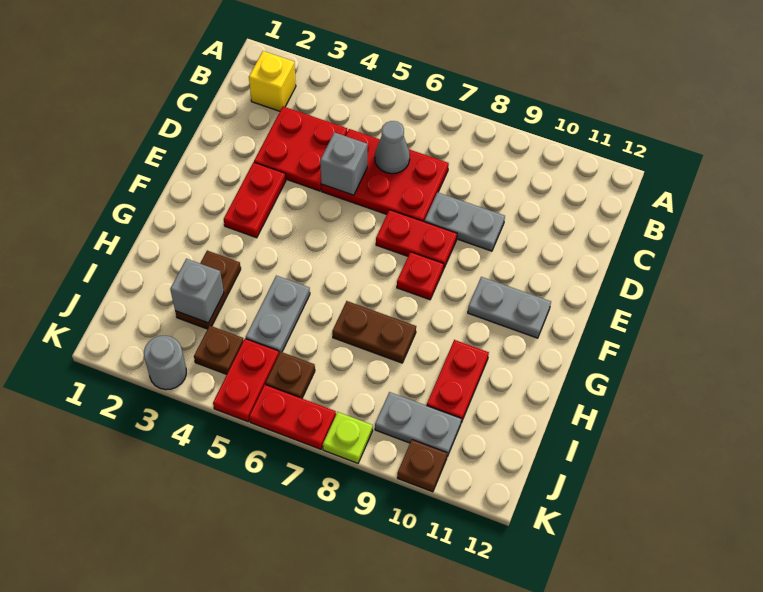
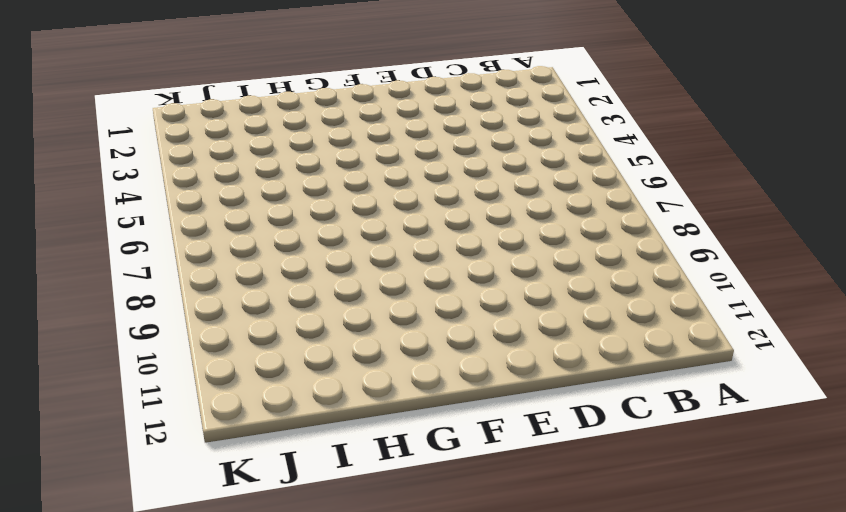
none -> yellow 1x1 brick [249,51,296,111]
none -> red 2x2 plate [254,106,347,191]
none -> red 2x3 plate [321,129,449,222]

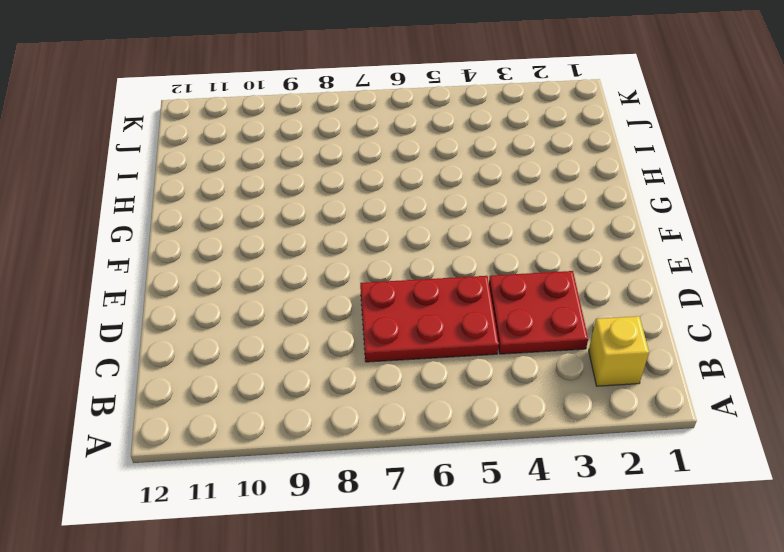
none -> grey 1x2 plate [425,192,505,251]
none -> red 1x2 plate [224,162,286,238]
none -> red 1x2 plate [376,210,457,269]

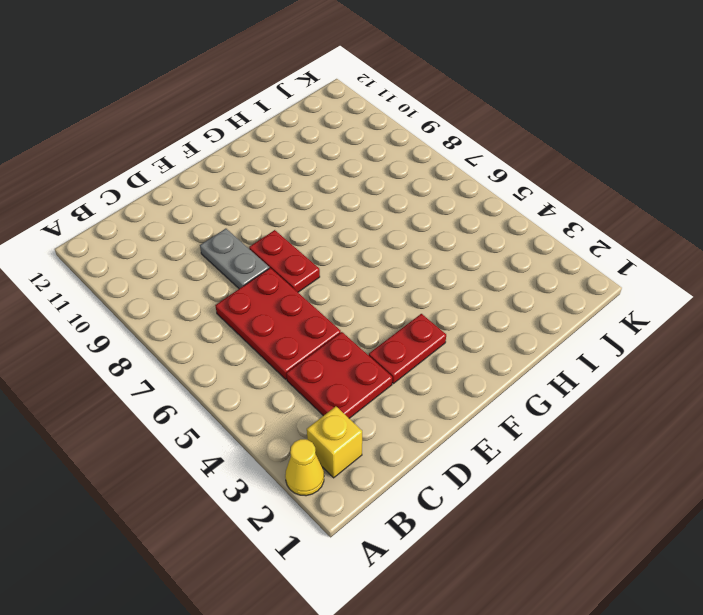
yellow 1x1 cone [285,439,324,496] -> none
none -> red 1x1 plate [397,252,444,300]
none -> grey 1x2 plate [468,277,551,338]
none -> brown 1x2 plate [175,251,241,329]

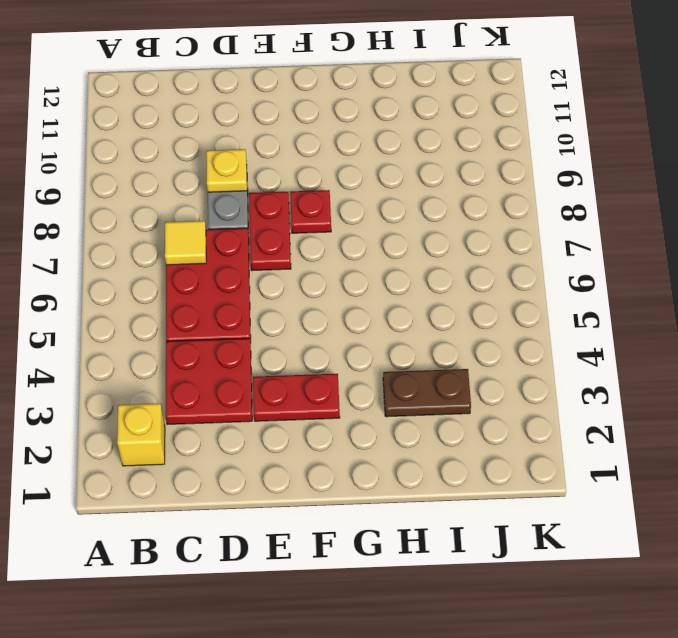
yellow 1x1 tile [165,221,206,265] -> none
yellow 1x1 plate [206,149,247,192] -> none
none -> grey 1x2 plate [468,277,551,338]
none -> grey 1x2 plate [246,276,310,354]
none -> brown 1x2 plate [332,301,416,363]

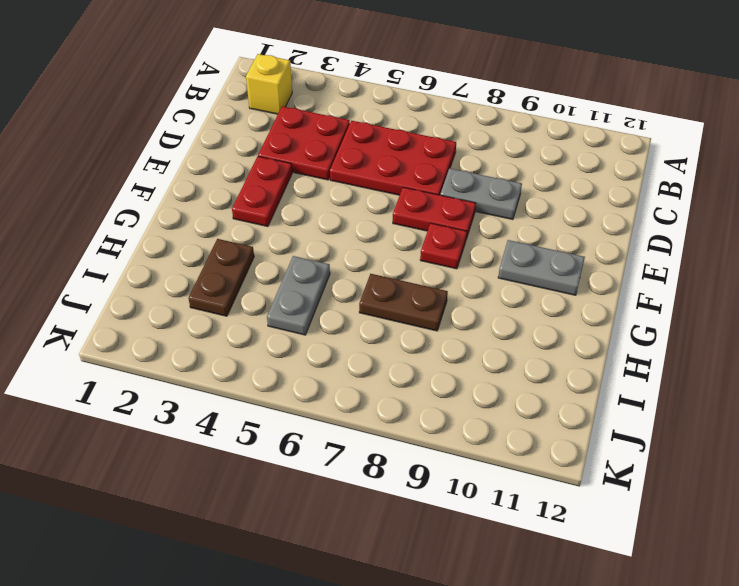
none -> red 1x2 plate [427,340,489,423]
none -> brown 1x1 plate [194,326,244,374]
none -> red 1x2 plate [213,339,279,422]

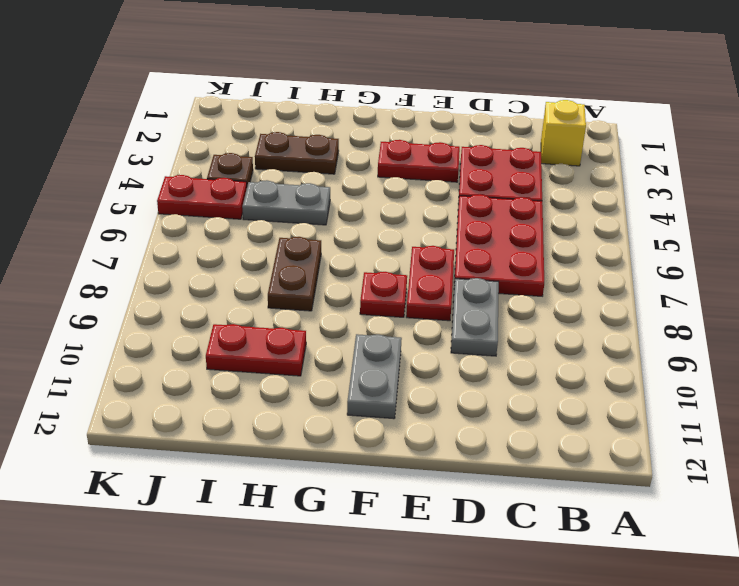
none -> brown 1x1 plate [265,352,315,398]
none -> grey 1x2 plate [375,392,461,456]
none -> grey 1x1 round brick [144,336,186,390]

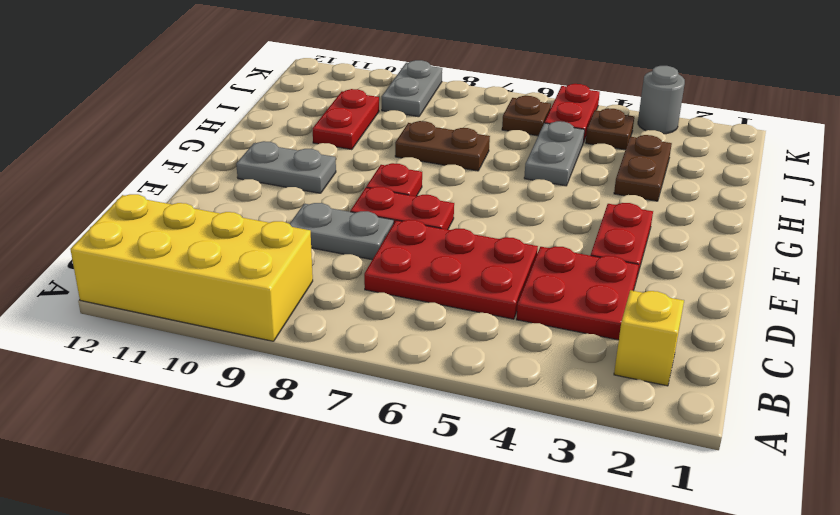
yellow 2x4 brick [70,194,313,341] -> none
grey 1x2 plate [382,60,442,117] -> grey 1x2 plate turned to [375,392,461,456]
none -> red 1x2 plate [249,385,336,449]
none -> lime 1x1 plate [323,412,373,463]
none -> brown 1x1 plate [397,440,447,492]

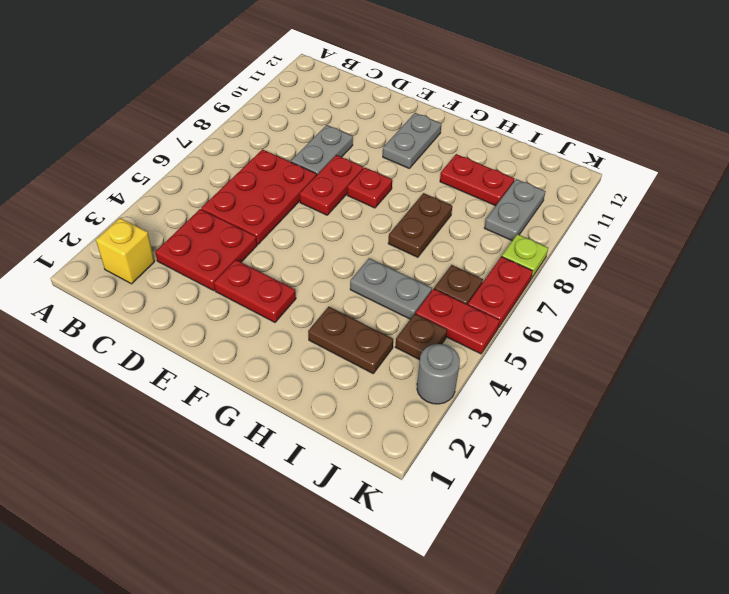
none -> brown 1x1 plate [397,440,447,492]
none -> grey 1x1 cone [375,121,410,174]
none -> grey 1x1 brick [320,132,367,195]

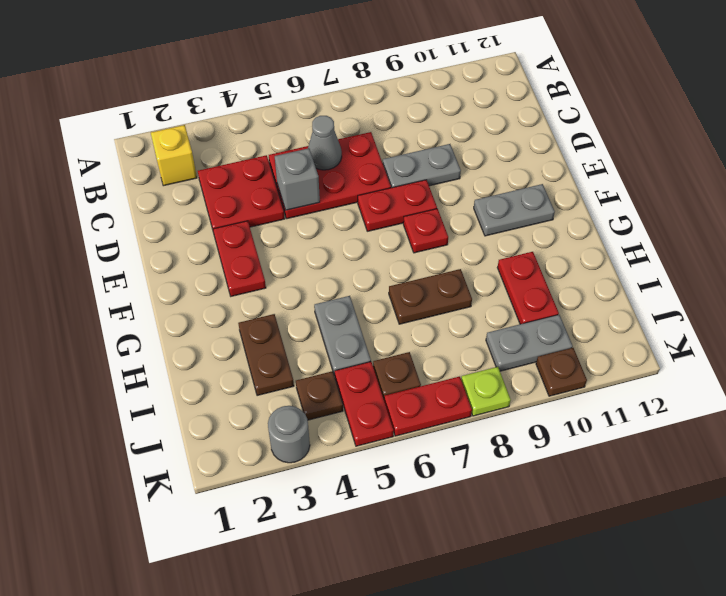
none -> grey 1x1 brick [170,259,224,323]

